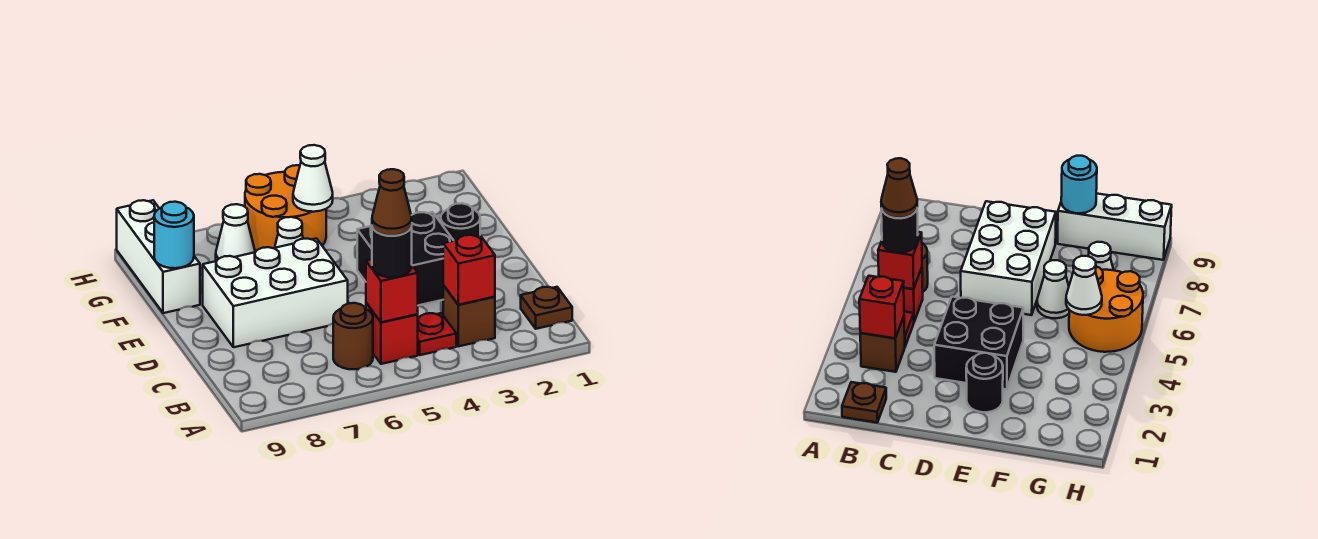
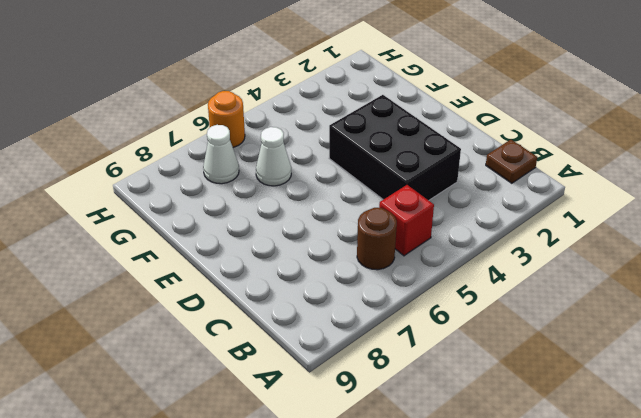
black 2x3 brick [329,95,461,200] -> black 2x2 brick [357,212,454,305]
orange 1x1 round brick [208,91,245,147] -> orange 2x2 round brick [245,165,326,251]
none -> brown 1x1 brick [443,285,495,346]
none -> red 1x1 plate [418,313,456,355]
none -> white 2x3 brick [203,238,348,347]

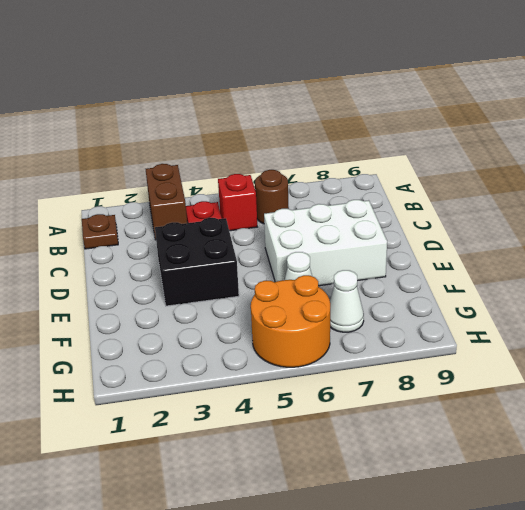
brown 1x2 brick [146,164,187,240] -> brown 1x1 brick [443,285,495,346]
none -> black 1x1 round brick [441,203,480,241]
none -> white 1x3 brick [117,200,200,313]
none -> red 1x1 brick [443,235,495,305]

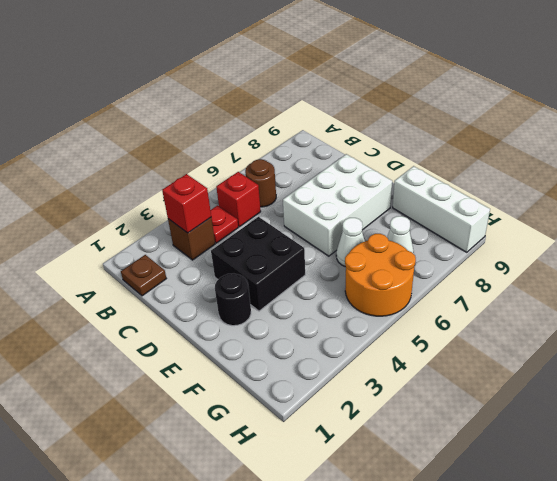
none -> red 1x1 brick [366,259,418,322]
none -> cyan 1x1 round brick [154,202,194,268]
none -> white 1x1 cone [293,145,333,212]

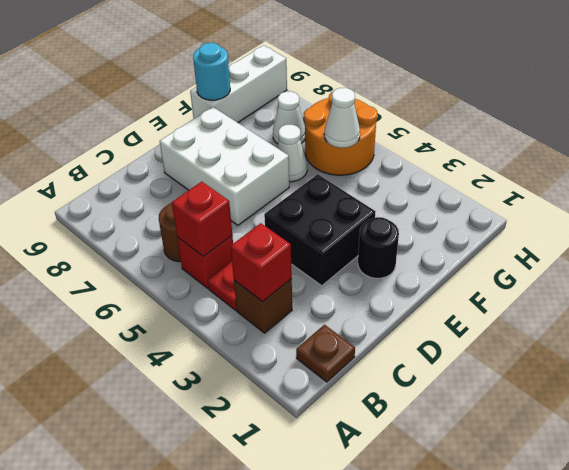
none -> black 1x1 round brick [372,226,412,277]
none -> brown 1x1 cone [372,169,412,236]

